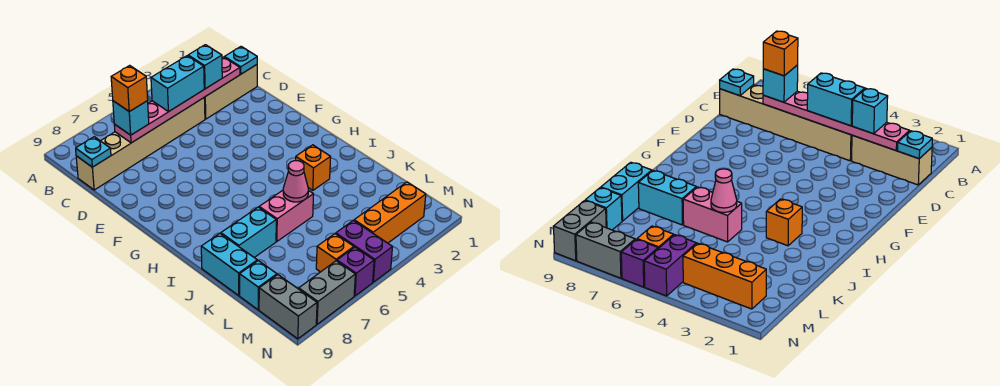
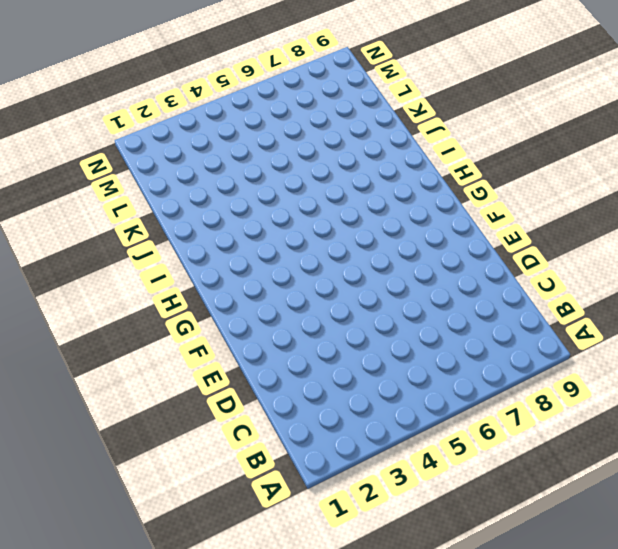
none -> tan 1x3 brick [204,65,257,119]
none -> tan 1x6 brick [76,98,205,190]
none -> orange 1x1 brick [296,145,331,190]

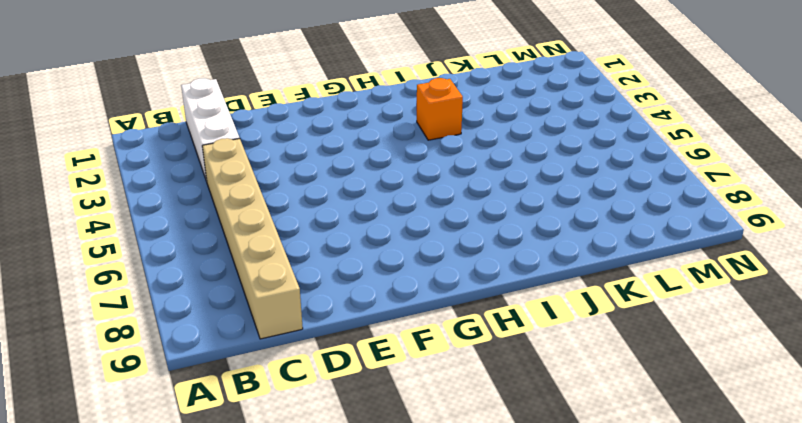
white 1x3 brick [181,78,240,181] -> tan 1x3 brick [204,65,257,119]
none -> pink 1x2 brick [259,190,313,241]
none -> cyan 1x2 brick [221,207,276,258]
none -> cyan 1x2 brick [201,234,257,296]

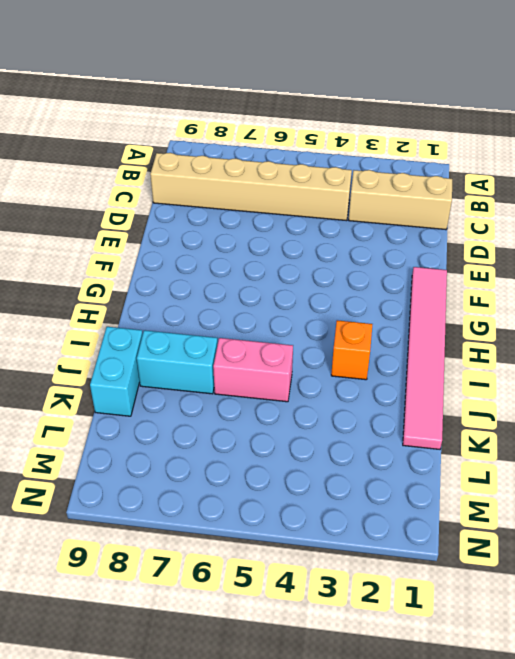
pink 1x6 tile [403,267,447,449] -> none
none -> cyan 1x1 brick [240,261,277,310]
none -> orange 1x3 brick [354,182,426,243]
none -> purple 1x2 brick [336,220,392,282]

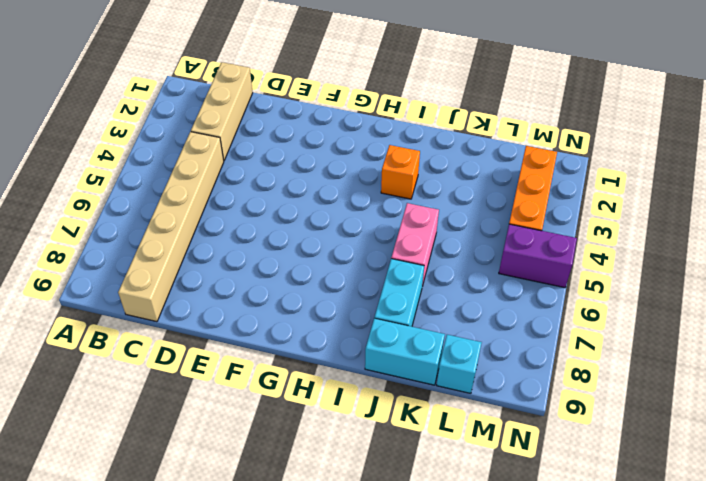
none -> orange 1x1 brick [316,234,354,272]
none -> grey 1x2 brick [259,275,317,339]
none -> purple 1x1 brick [337,247,374,296]

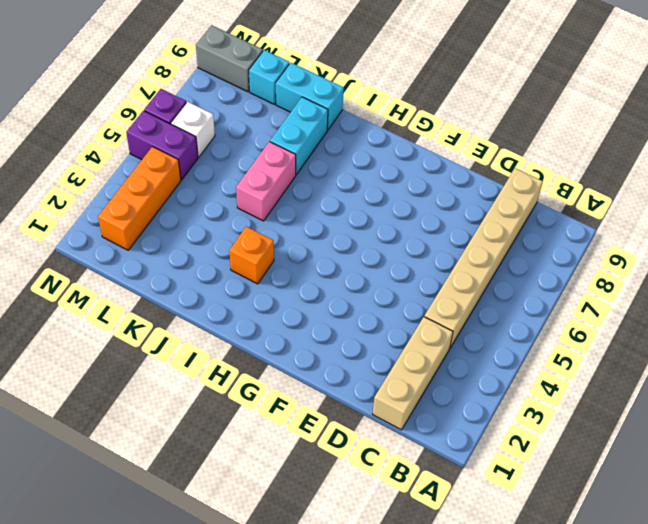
white 1x1 brick [171,102,215,157] -> orange 1x1 brick [316,234,354,272]
none -> grey 1x2 brick [299,261,355,324]
none -> cyan 1x1 plate [224,47,257,74]
none -> pink 1x6 plate [114,57,240,143]

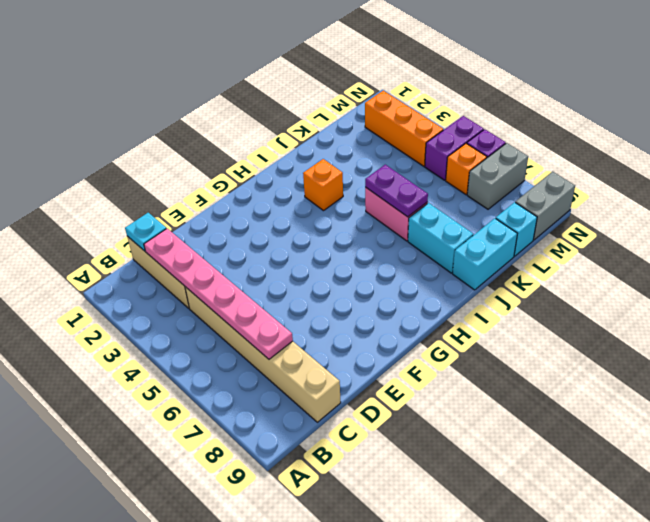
purple 1x2 plate [365,165,428,217] -> pink 1x1 cone [283,161,308,202]
grey 1x2 brick [467,143,528,209] -> grey 1x2 brick turned to [299,261,355,324]
none -> cyan 1x1 plate [76,137,111,167]
none -> cyan 1x1 brick [188,45,222,89]
none -> cyan 1x2 brick [151,56,204,112]

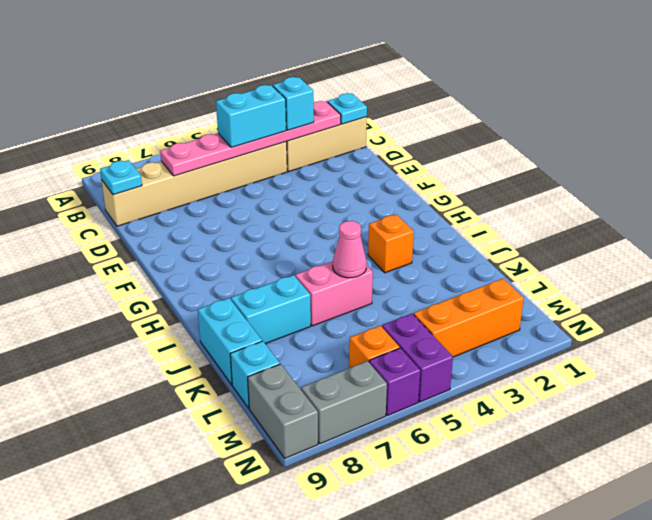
none -> cyan 1x1 brick [113,101,149,135]
none -> orange 1x1 brick [111,65,148,112]

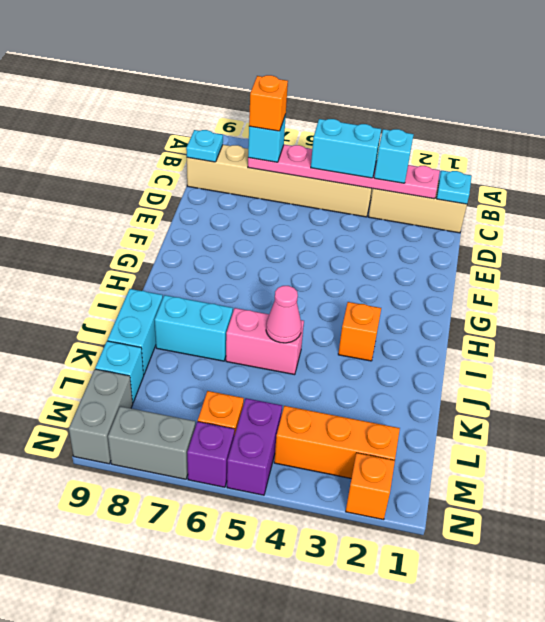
orange 1x1 brick [346,453,395,520] -> none

